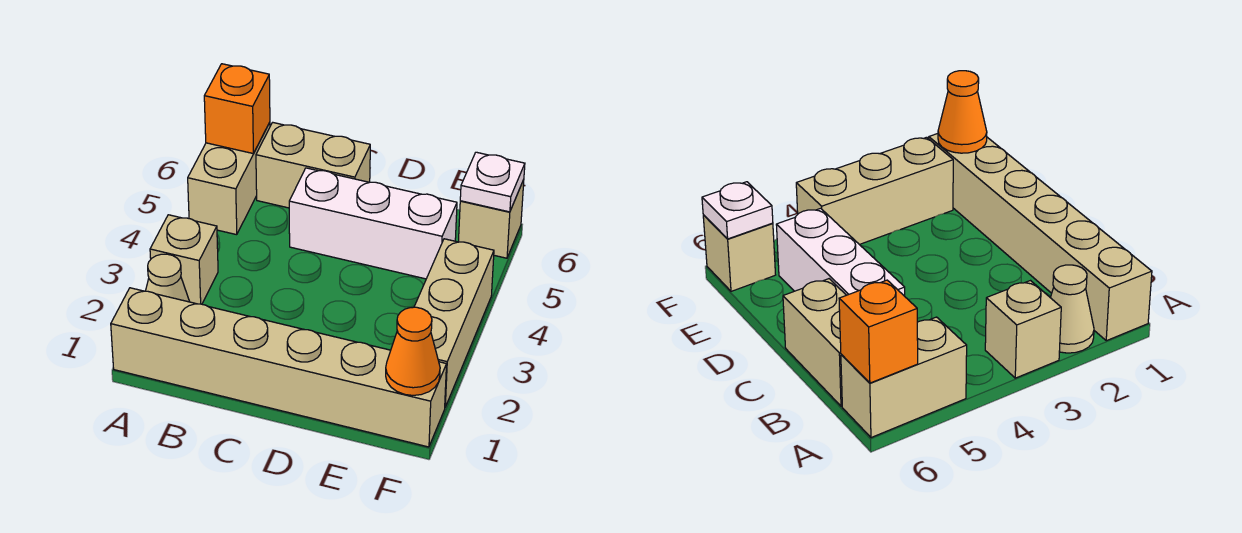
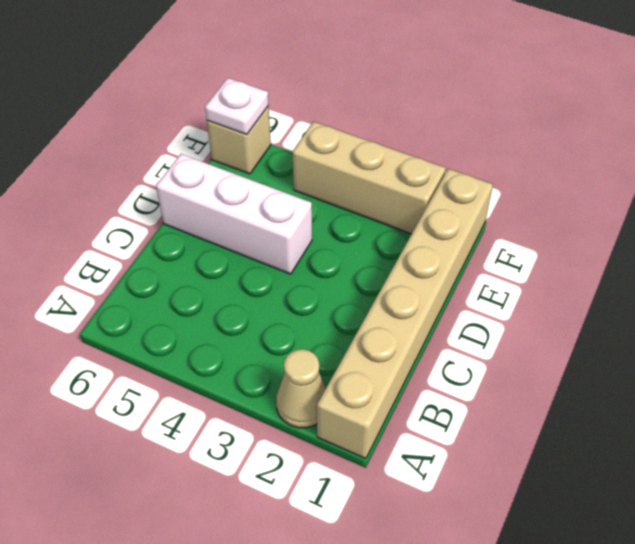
white 1x3 brick [156,154,312,274] -> white 1x3 brick turned to [289,168,457,279]
none -> tan 1x1 brick [150,215,218,304]
none -> tan 1x2 brick [188,122,270,235]

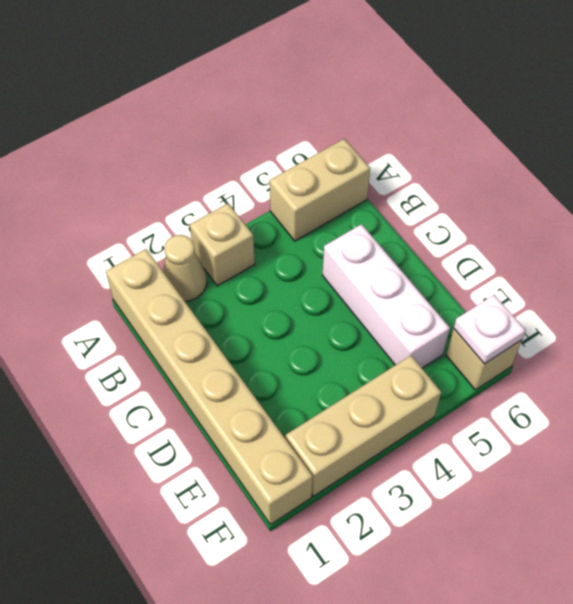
none -> tan 1x2 brick [256,122,370,208]
none -> orange 1x1 brick [204,64,270,154]

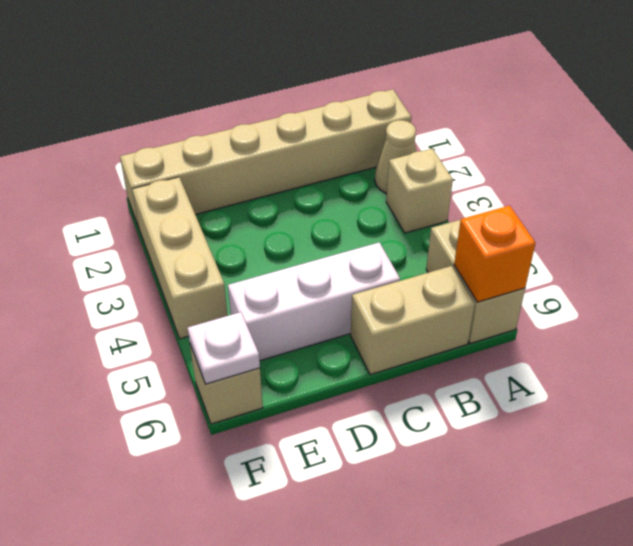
none -> orange 1x1 cone [386,307,440,395]

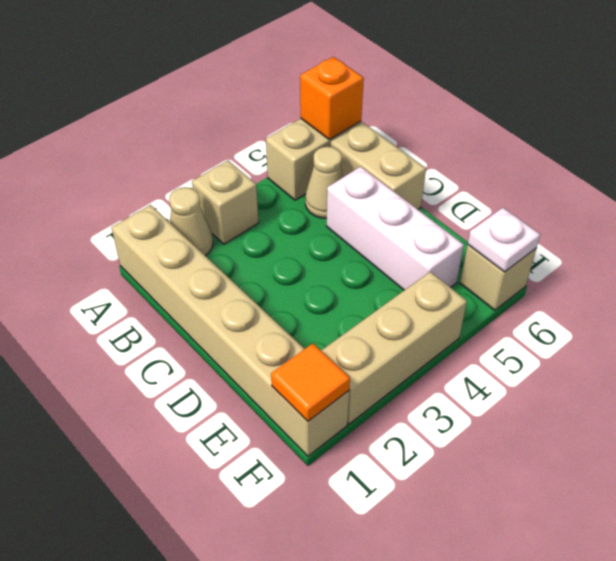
tan 1x1 cone [305,147,344,218] -> none
orange 1x1 tile [271,344,350,421] -> orange 1x1 cone [386,307,440,395]

